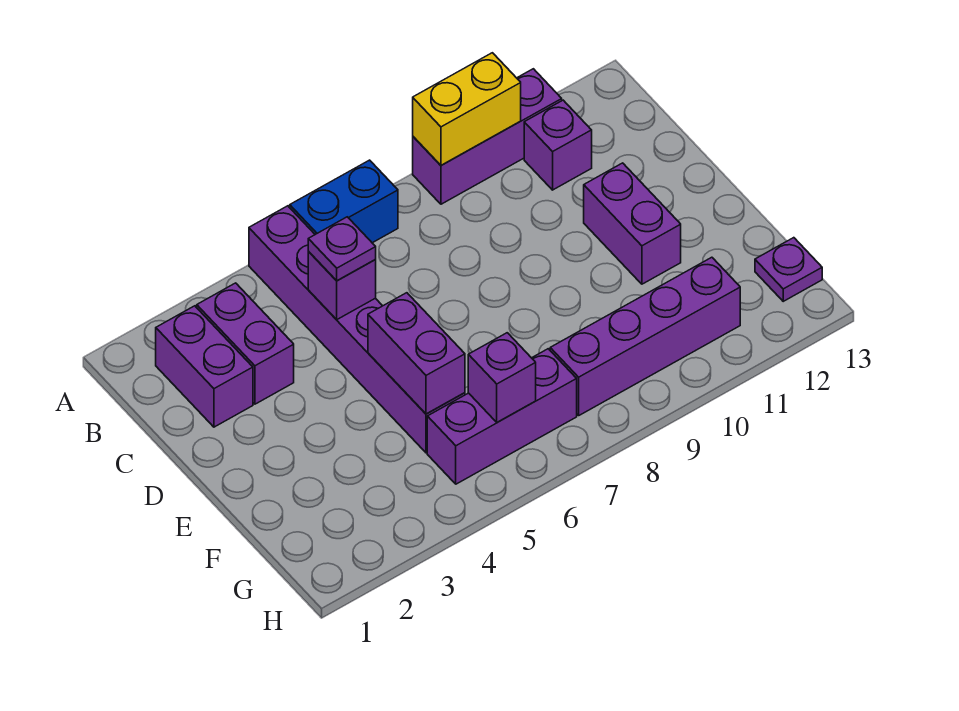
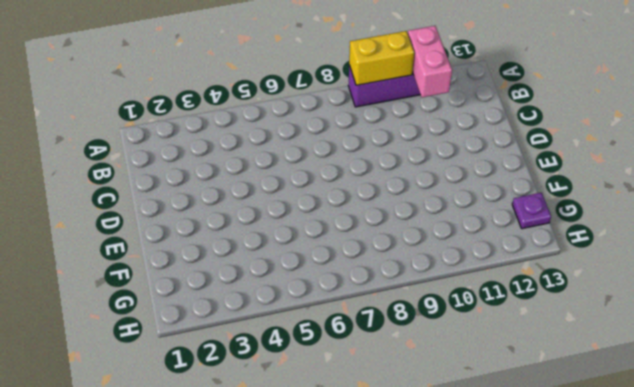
pink 1x2 brick [408,26,452,97] -> none
none -> purple 1x6 brick [249,206,465,453]
none -> blue 1x2 brick [290,160,398,243]
none -> purple 1x2 brick [156,306,253,427]

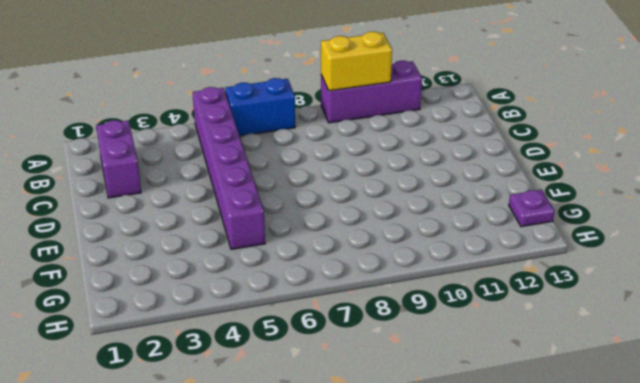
none -> purple 1x2 brick [197,283,294,404]
none -> purple 1x1 brick [524,100,592,190]
none -> purple 1x2 brick [584,163,681,284]

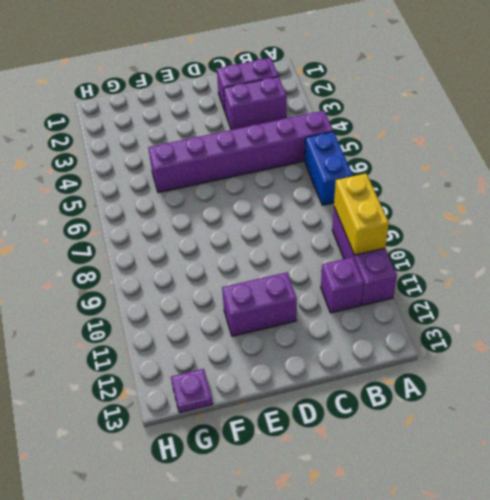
none -> purple 1x3 brick [427,349,577,484]
none -> purple 1x4 brick [550,257,740,415]
none -> purple 1x1 brick [308,252,376,320]

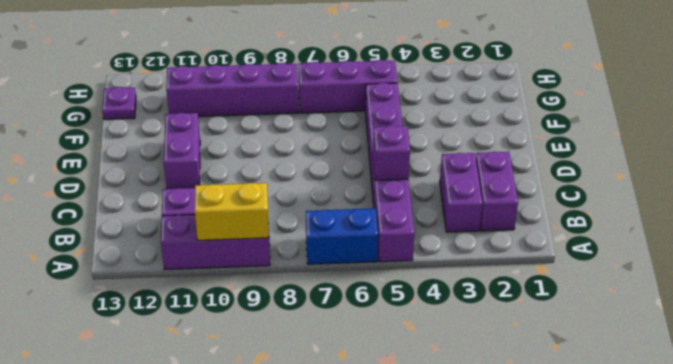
none -> purple 1x2 brick [368,293,465,414]
none -> purple 1x1 brick [468,333,536,422]
none -> purple 1x1 plate [308,217,376,281]

